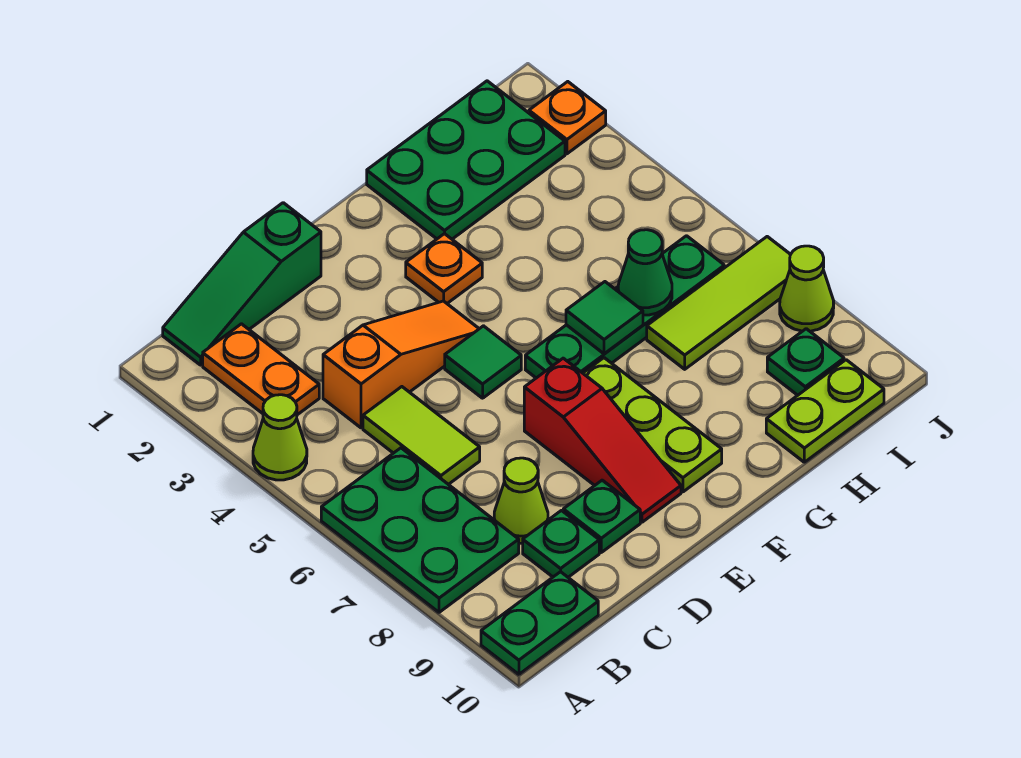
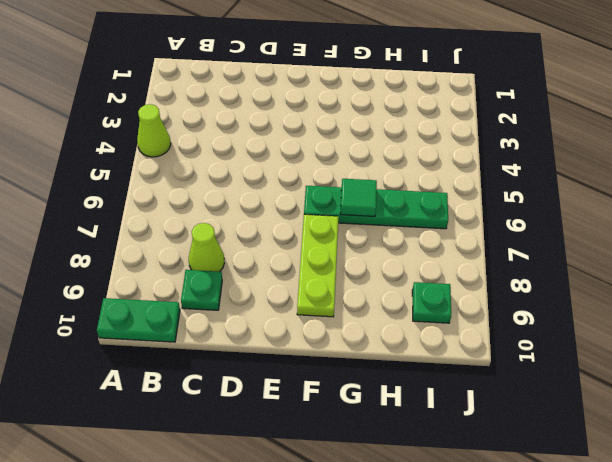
none -> green 2x3 plate [321,448,519,612]
none -> green 1x3 slope [163,203,321,365]
none -> orange 1x2 plate [203,324,319,415]

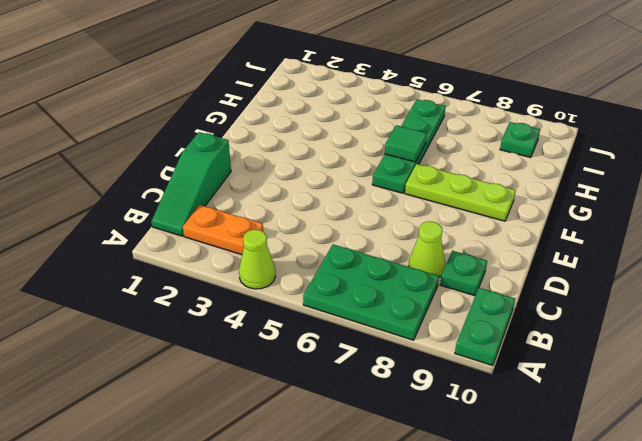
none -> orange 1x3 slope [323,301,479,428]
none -> lime 1x2 tile [363,387,480,484]
none -> green 1x1 plate [563,480,640,552]

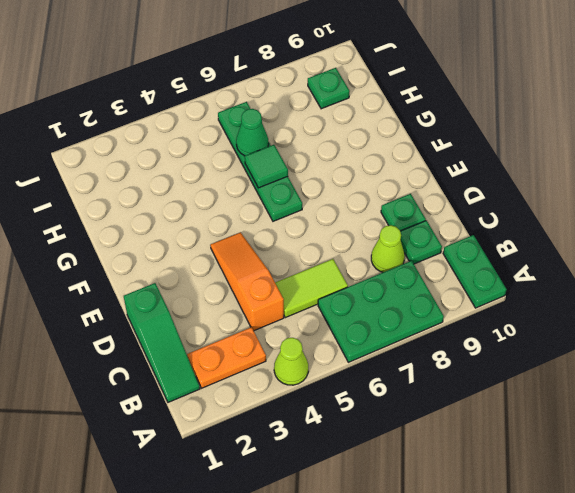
none -> green 1x1 tile [445,326,521,398]
none -> red 1x3 slope [524,358,681,522]
none -> orange 1x1 plate [406,234,482,303]

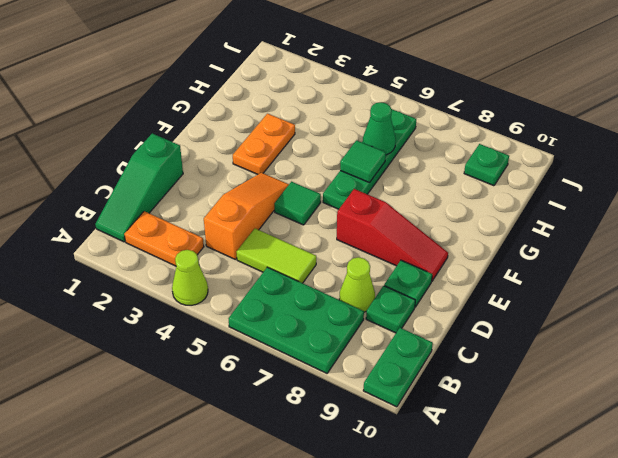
orange 1x2 plate [233,114,295,175] -> orange 1x1 plate [406,234,482,303]
none -> lime 1x3 plate [583,358,722,492]
none -> green 2x3 plate [367,81,565,239]
none -> lime 1x3 tile [647,237,791,369]

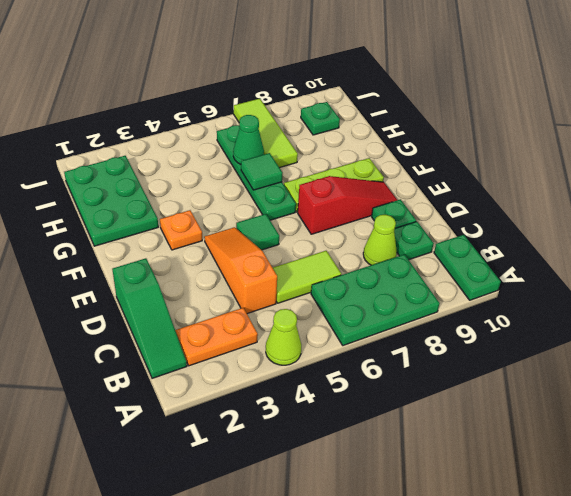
none -> lime 1x2 plate [766,360,884,462]
none -> orange 1x1 plate [529,82,606,154]
none -> lime 1x1 cone [780,246,834,331]

